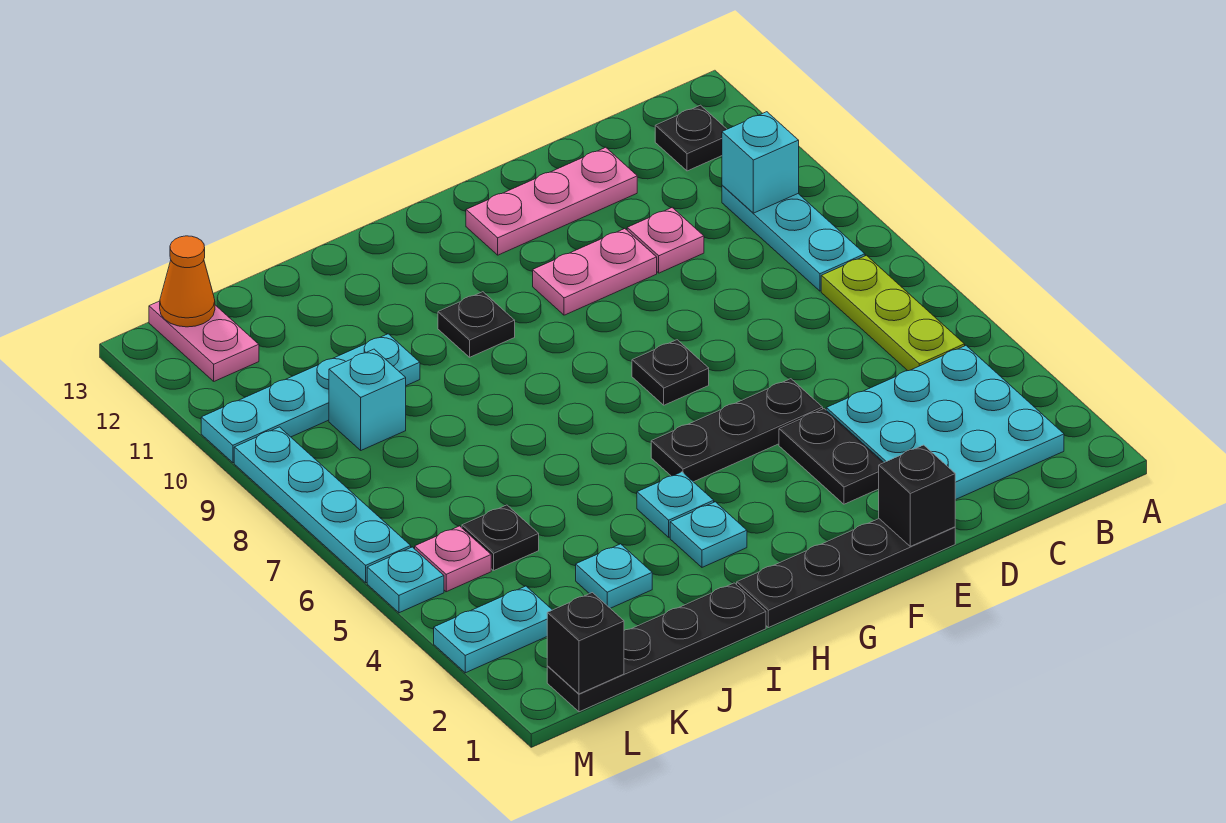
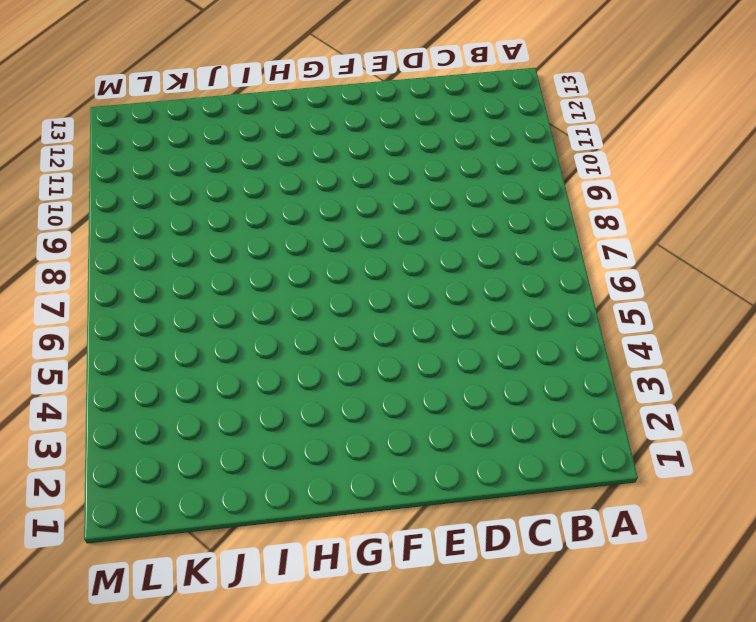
none -> cyan 3x3 plate [826,346,1064,500]
none -> lime 1x3 plate [821,255,965,371]
none -> cyan 1x3 plate [722,185,865,291]

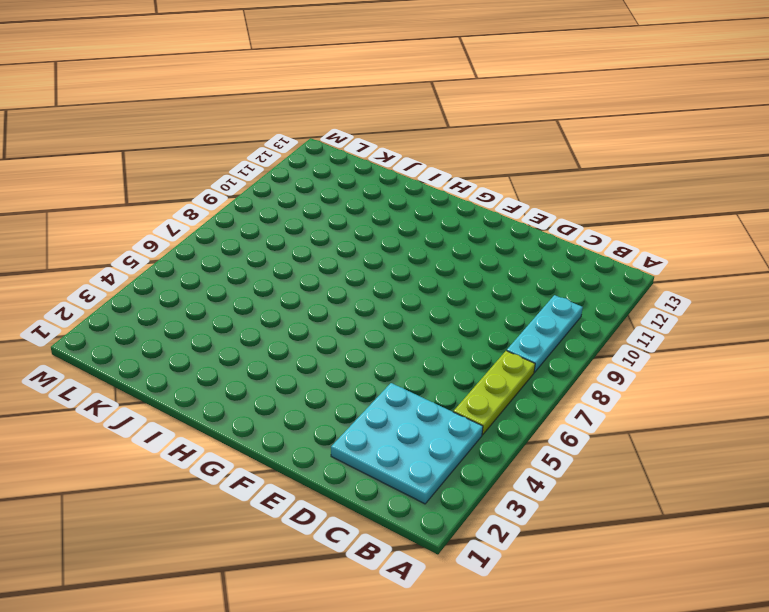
none -> black 1x1 plate [655,105,727,171]
none -> pink 1x1 plate [627,208,704,273]
none -> pink 1x3 plate [466,147,637,255]

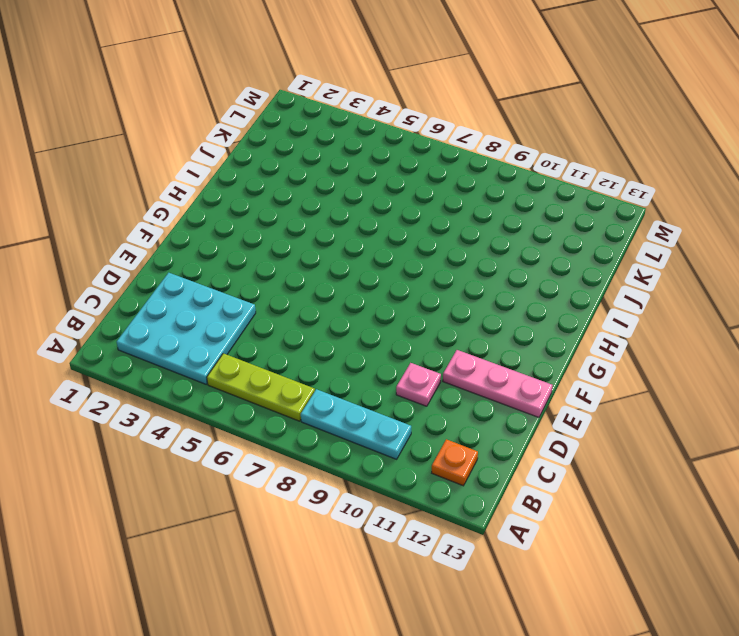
orange 1x1 plate [432,439,478,486] -> black 1x1 plate [655,105,727,171]
pink 1x3 plate [443,350,553,417] -> pink 1x3 plate turned to [466,147,637,255]
none -> black 1x4 plate [737,519,955,628]
none -> black 1x2 plate [779,409,884,504]
none -> black 1x3 plate [651,379,823,482]

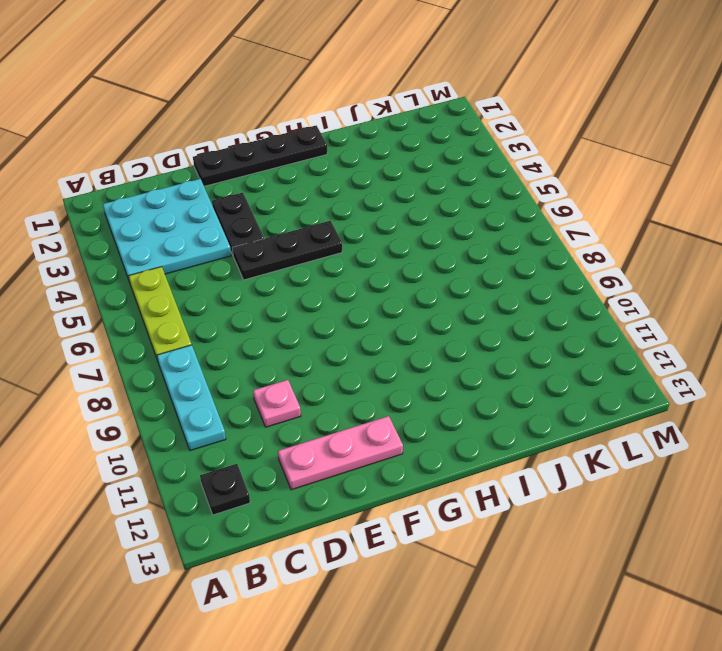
none -> pink 1x2 plate [533,229,657,315]
none -> black 1x1 plate [632,340,709,405]
none -> cyan 1x1 plate [670,502,747,567]

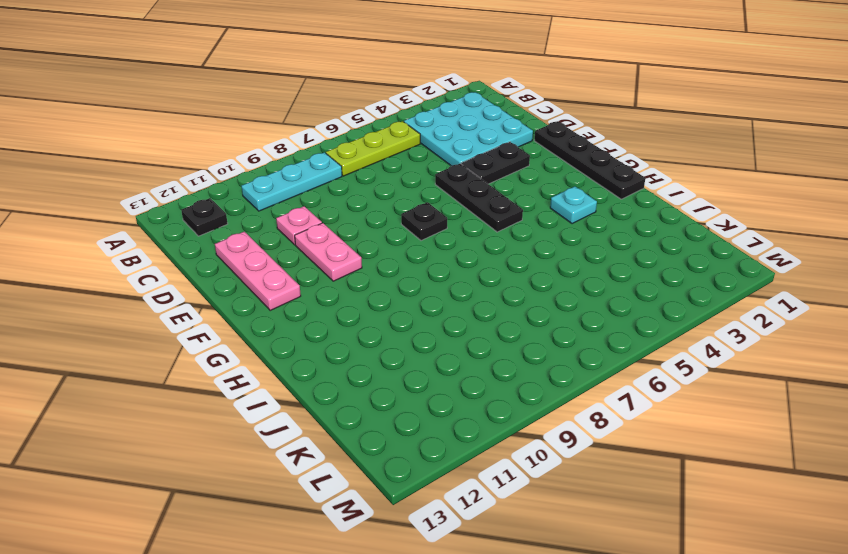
none -> cyan 1x1 plate [637,472,714,537]
none -> black 1x1 plate [438,292,515,357]
none -> black 1x4 plate [547,583,766,712]

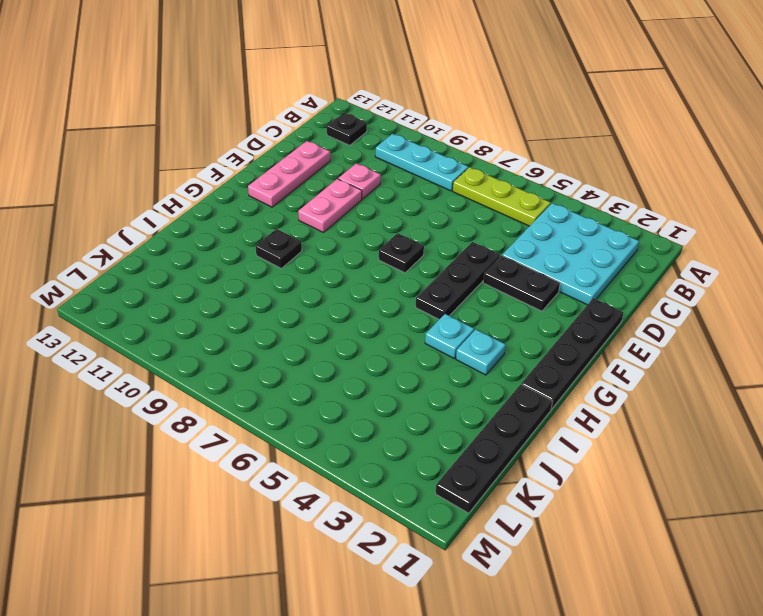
none -> cyan 1x1 plate [576,544,652,608]
none -> cyan 1x4 plate [201,334,420,463]
none -> black 1x1 plate [462,505,539,571]

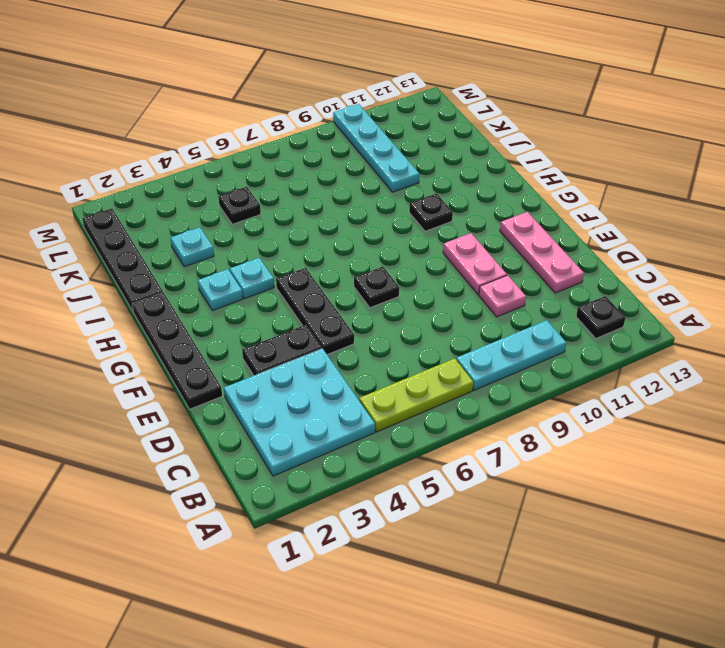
none -> cyan 1x1 brick [329,349,406,450]
none -> cyan 1x2 plate [434,586,552,673]
none -> pink 1x1 plate [415,526,491,592]

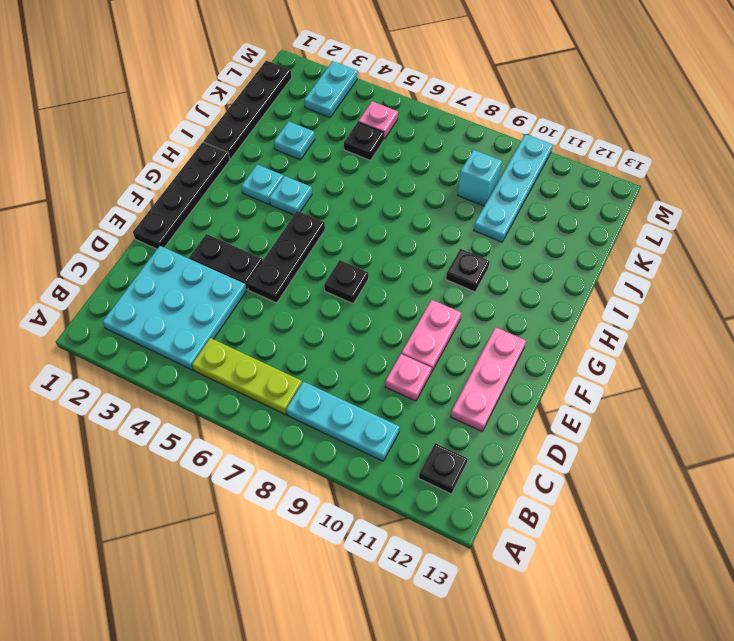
none -> pink 1x2 plate [149,301,259,381]
none -> cyan 1x1 plate [367,547,444,613]
none -> cyan 1x4 plate [234,427,411,583]

